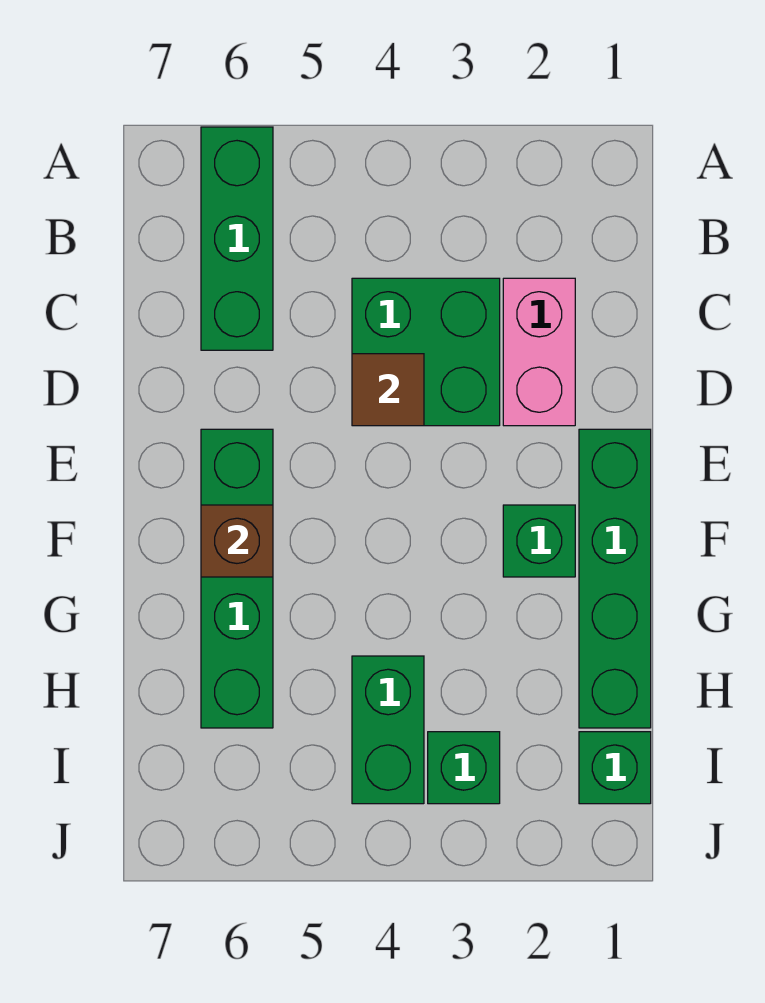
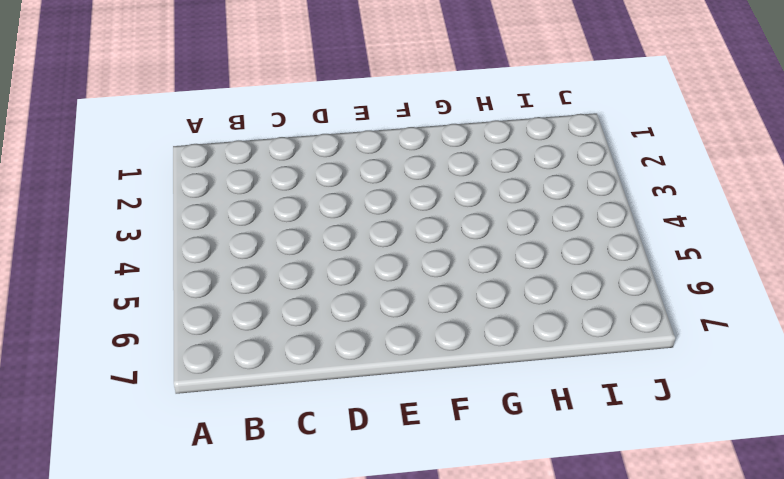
none -> green 1x3 brick [201,127,273,350]
none -> pink 1x2 brick [503,278,575,426]

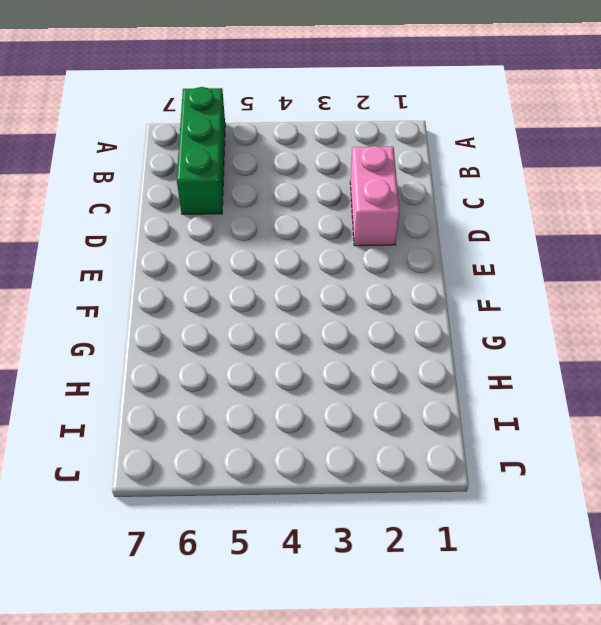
none -> green 2x2 brick [352,278,500,426]
none -> green 1x4 brick [579,429,651,728]

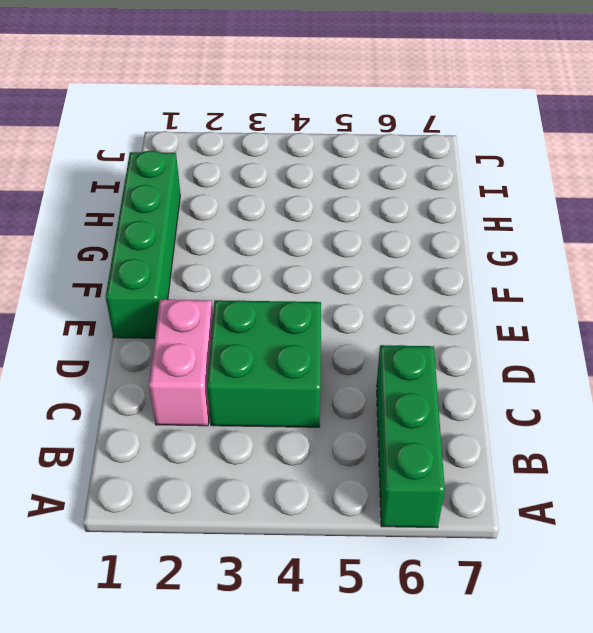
none -> green 1x4 brick [201,429,273,728]
none -> green 1x1 brick [503,505,575,577]

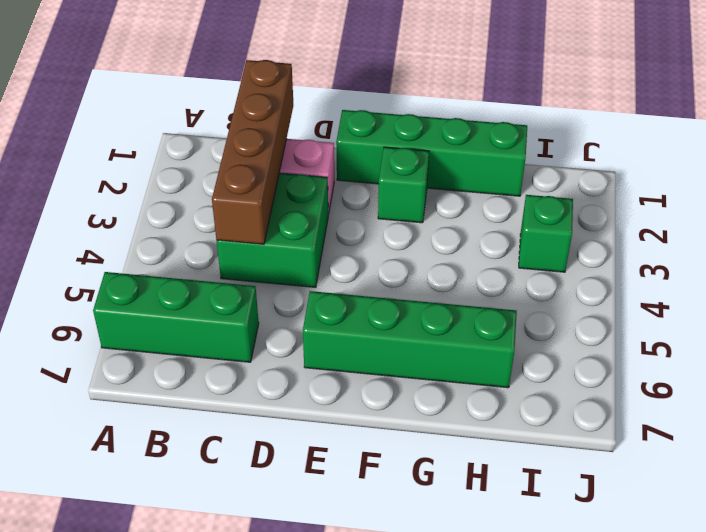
brown 1x4 brick [212,60,293,244] -> none
none -> green 1x2 brick [352,656,424,804]
none -> green 1x1 brick [579,732,651,804]

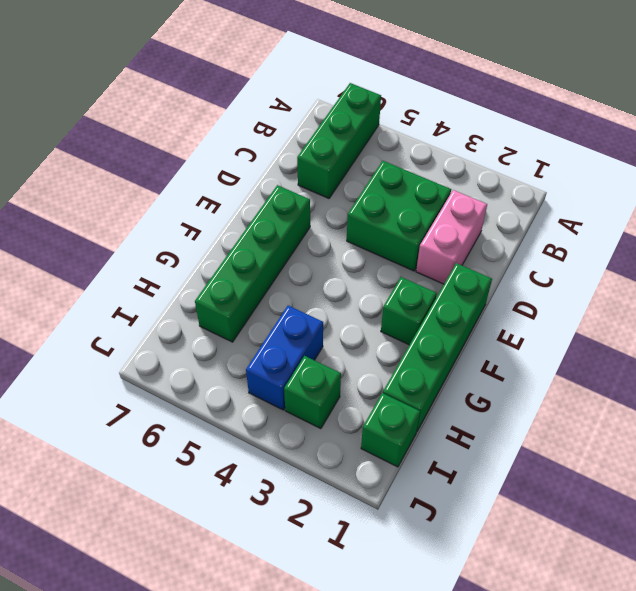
blue 1x2 brick [246,306,323,410] -> green 1x2 brick [352,656,424,804]
none -> brown 1x1 tile [352,354,424,426]
none -> brown 1x1 brick [201,505,273,577]

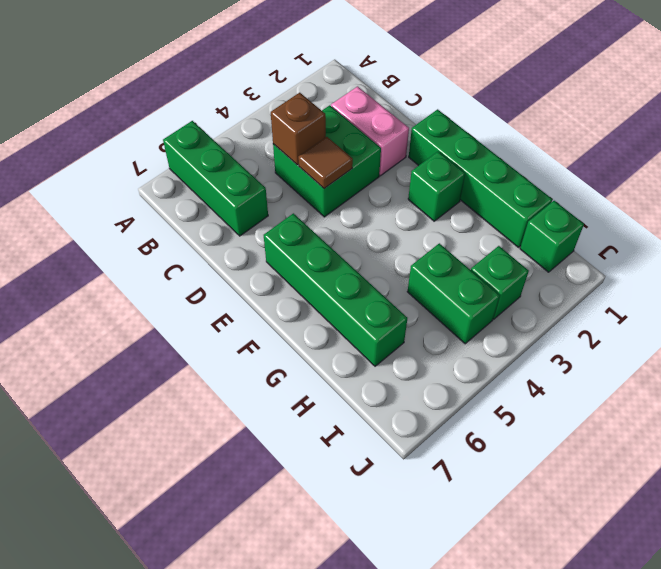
brown 1x1 brick [271,93,326,165] -> brown 1x1 brick moved to [201,505,273,577]

